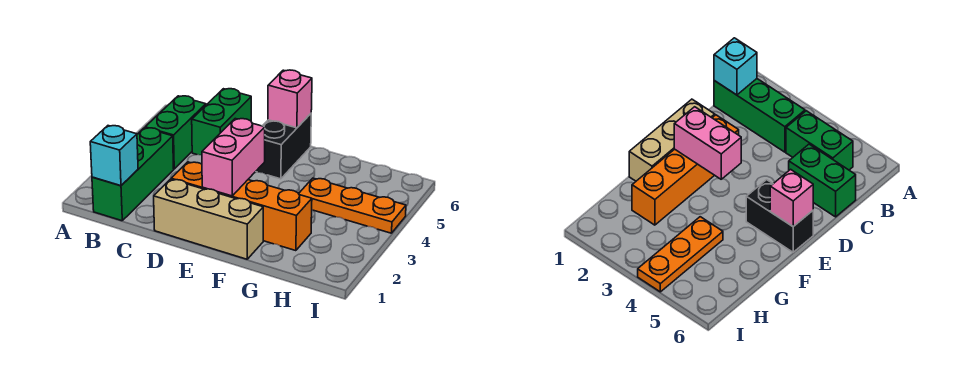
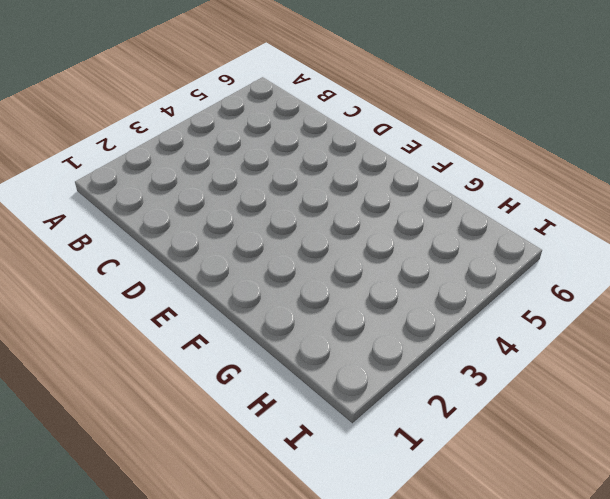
none -> green 1x3 brick [92,128,174,221]
none -> green 1x2 brick [145,96,206,169]

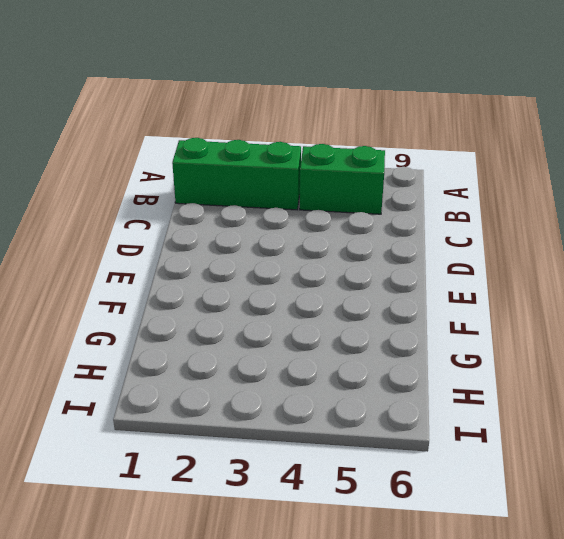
none -> green 1x2 brick [192,89,251,155]
none -> tan 1x3 brick [154,179,263,259]

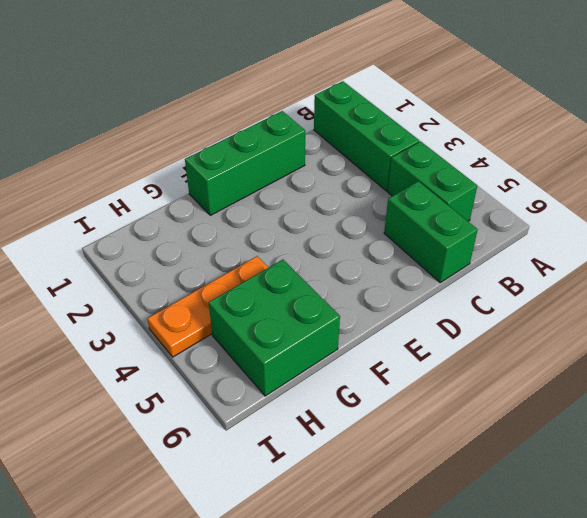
green 1x3 brick [185,111,305,215] -> tan 1x3 brick [154,179,263,259]
green 2x2 brick [209,260,340,396] -> none
none -> orange 1x4 brick [171,162,312,251]
none -> black 1x2 brick [256,114,311,179]

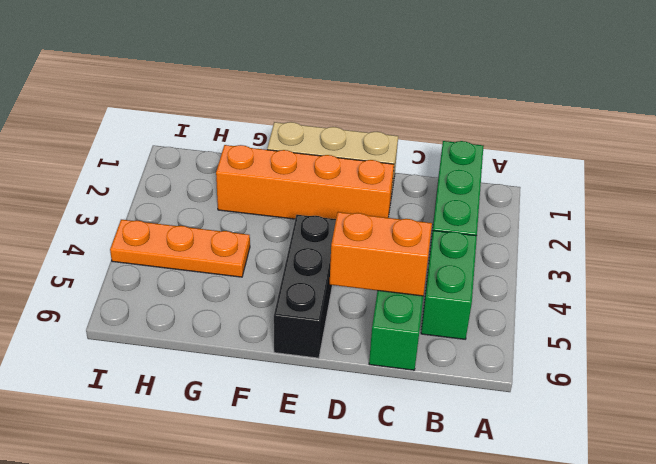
orange 1x2 brick [330,212,432,296] -> none
black 1x3 brick [274,215,336,358] -> black 1x2 brick [256,114,311,179]
none -> cyan 1x1 brick [90,126,138,186]
none -> pink 1x2 brick [202,119,265,196]

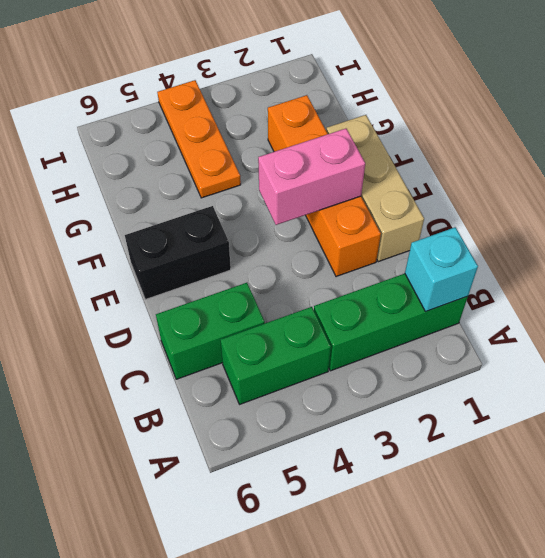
none -> pink 1x1 brick [268,70,312,128]

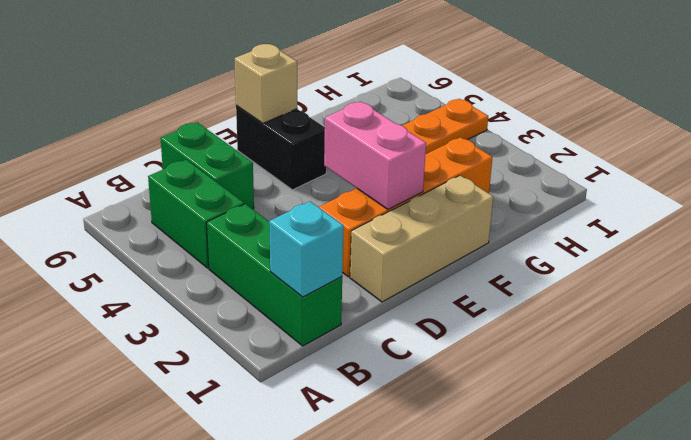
tan 1x1 brick [235,44,297,123] -> pink 1x1 brick [268,70,312,128]

